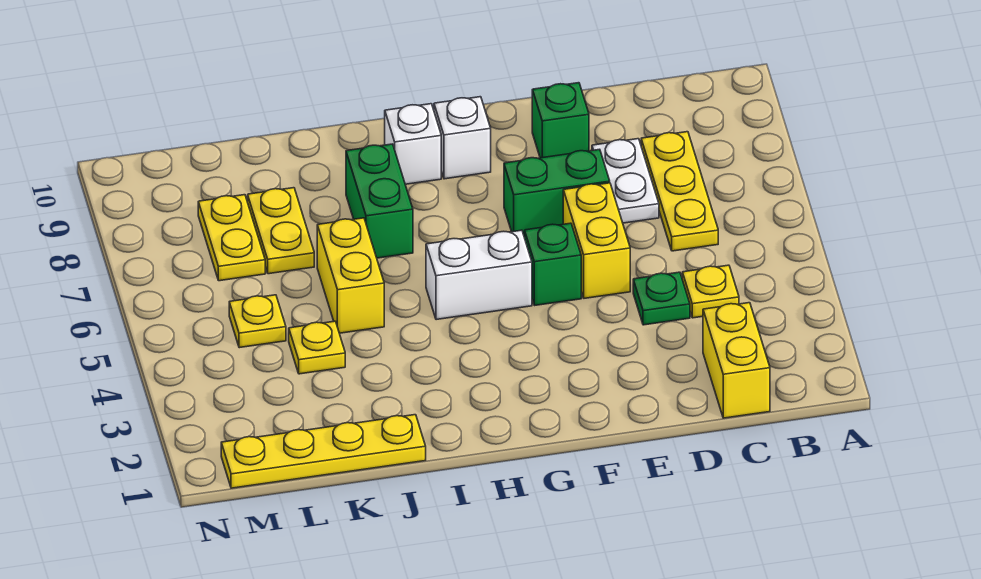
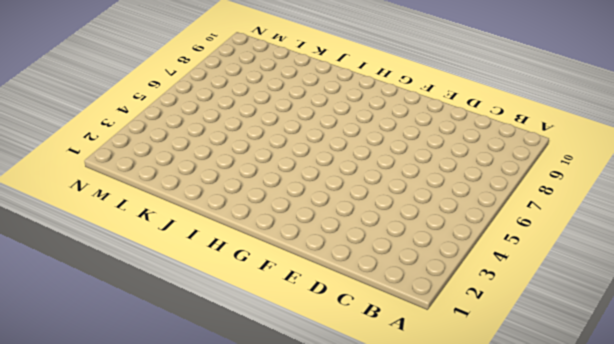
none -> yellow 1x2 brick [703,303,770,418]
none -> yellow 1x1 plate [682,265,739,318]
none -> yellow 1x3 plate [641,132,718,251]

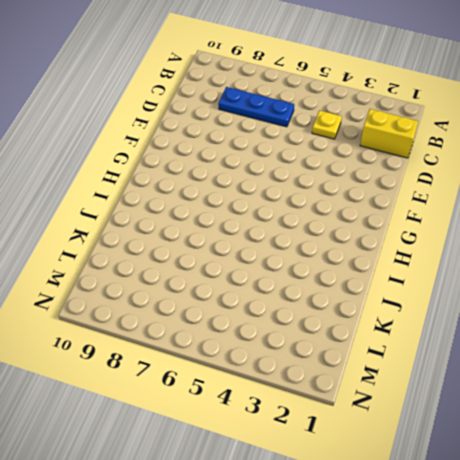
blue 1x3 plate [218,87,294,127] -> yellow 1x3 plate [641,132,718,251]
none -> green 1x1 plate [633,272,690,325]
none -> white 1x2 plate [592,139,659,223]
none -> yellow 1x2 brick [563,183,630,298]

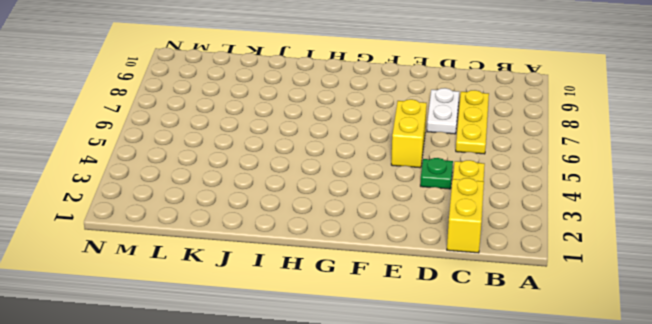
none -> green 1x2 brick [504,149,610,237]
none -> green 1x1 brick [532,83,589,158]
none -> green 1x1 brick [524,223,581,305]

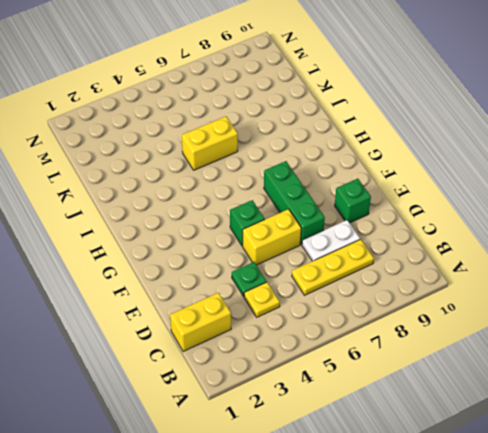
green 1x3 brick [264,161,325,245] -> green 1x2 brick [504,149,610,237]
none -> white 1x2 brick [426,230,532,320]
none -> white 1x1 brick [434,97,491,179]
none -> white 1x1 brick [385,104,441,184]

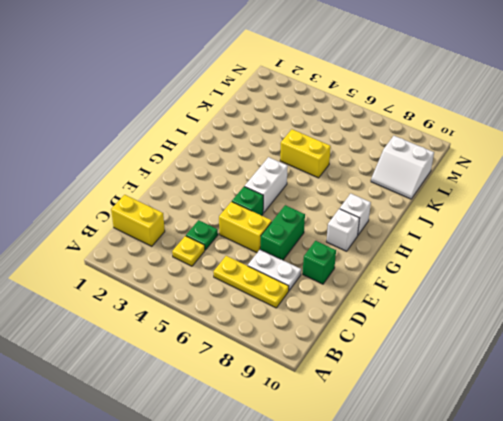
white 2x2 slope [371,136,434,199] -> none
none -> green 1x2 brick [346,144,413,258]
none -> yellow 1x4 plate [221,415,426,488]
none -> yellow 1x1 plate [289,321,345,374]

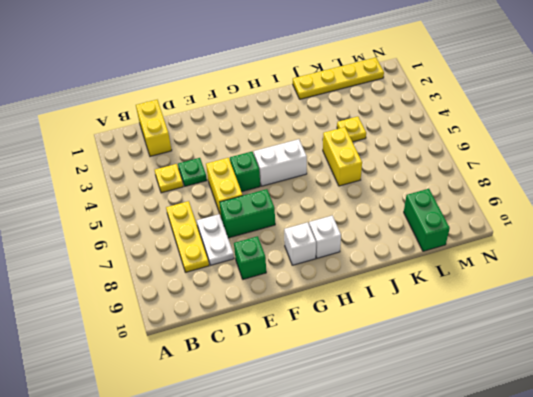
green 1x2 brick [404,189,450,251] -> green 1x2 brick moved to [346,144,413,258]
none -> yellow 1x2 plate [248,188,314,274]
none -> yellow 1x1 plate [229,295,286,348]
none -> yellow 1x2 plate [198,195,265,281]

